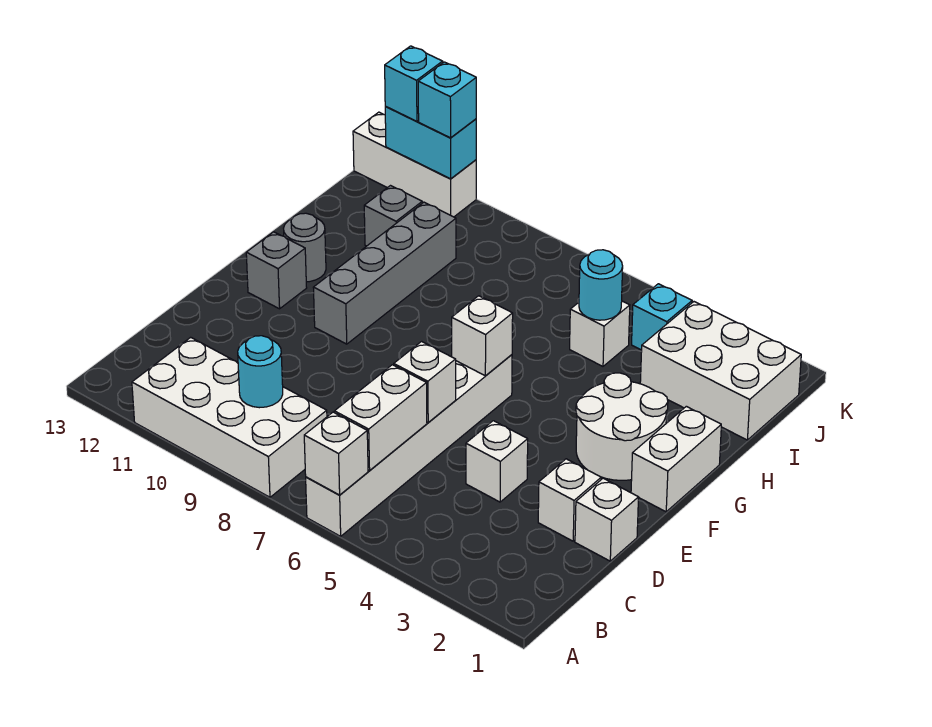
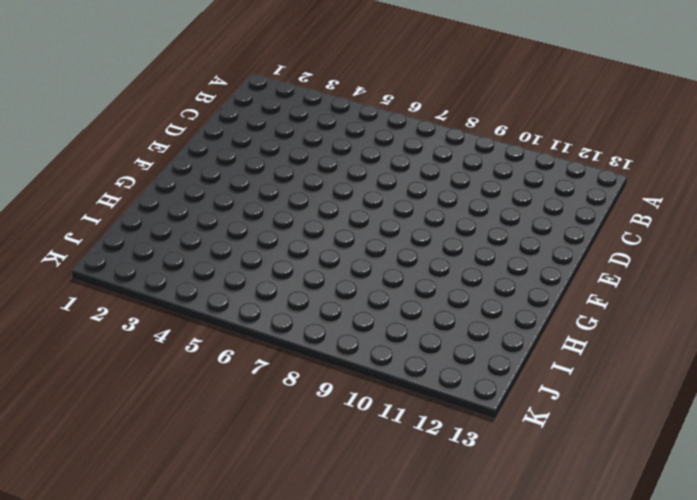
none -> white 1x6 brick [306,355,512,536]
none -> white 2x4 brick [132,337,327,497]
none -> white 1x1 brick [575,478,639,561]

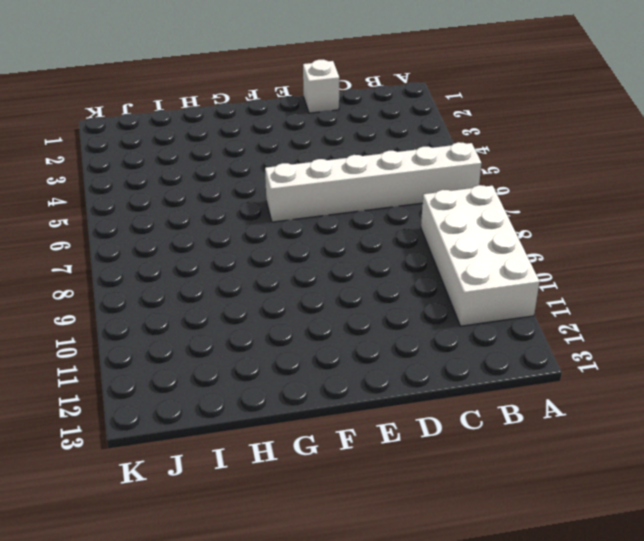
none -> white 1x1 brick [538,459,601,541]
none -> white 1x1 brick [466,421,528,502]
none -> white 1x2 brick [631,406,721,512]

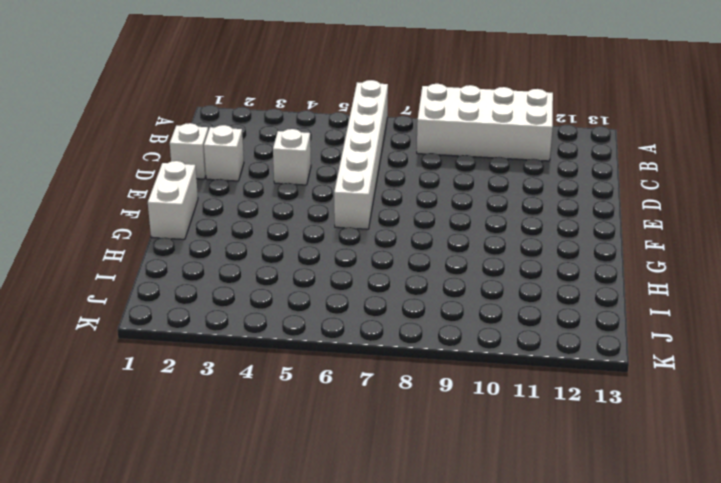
none -> white 2x2 round brick [576,373,668,480]
none -> grey 1x4 brick [313,202,456,344]
none -> grey 1x1 brick [246,232,307,309]

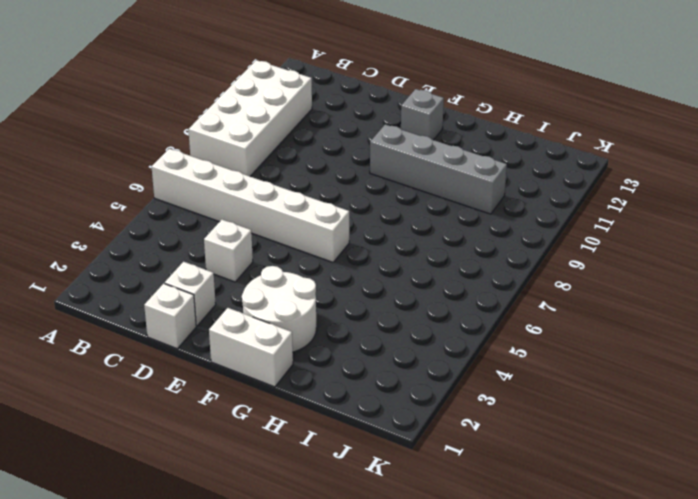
none -> grey 1x1 round brick [284,213,326,282]
none -> white 2x3 brick [640,302,801,440]
none -> white 1x1 brick [570,301,630,366]

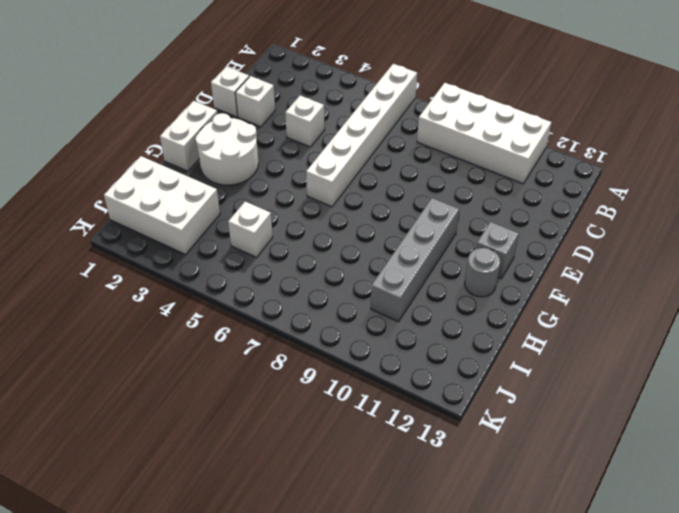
none -> grey 1x1 brick [364,186,422,246]
none -> cyan 1x1 brick [632,284,692,350]
none -> white 1x3 brick [353,112,476,217]

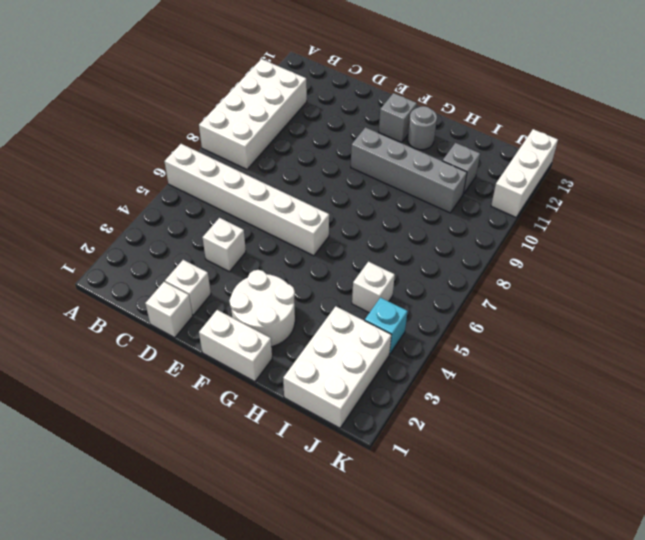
none -> white 1x1 brick [304,412,368,495]
none -> white 1x2 brick [334,365,427,471]
none -> cyan 1x1 round brick [238,336,283,408]

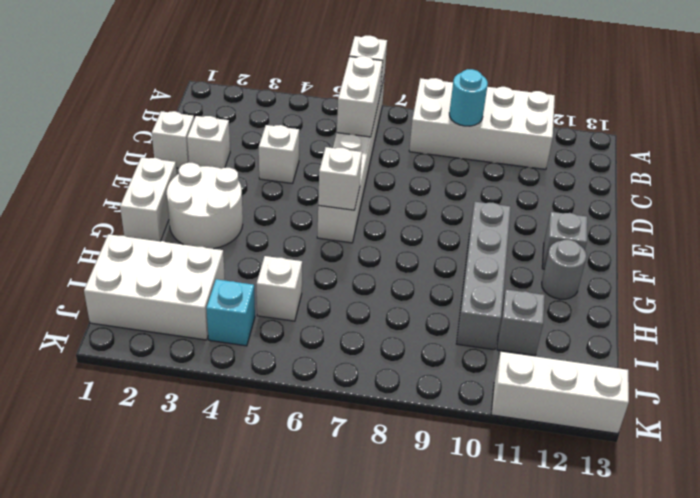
none -> white 1x1 brick [394,341,456,423]
none -> cyan 1x1 round brick [579,250,623,320]
none -> cyan 1x2 brick [385,107,476,179]

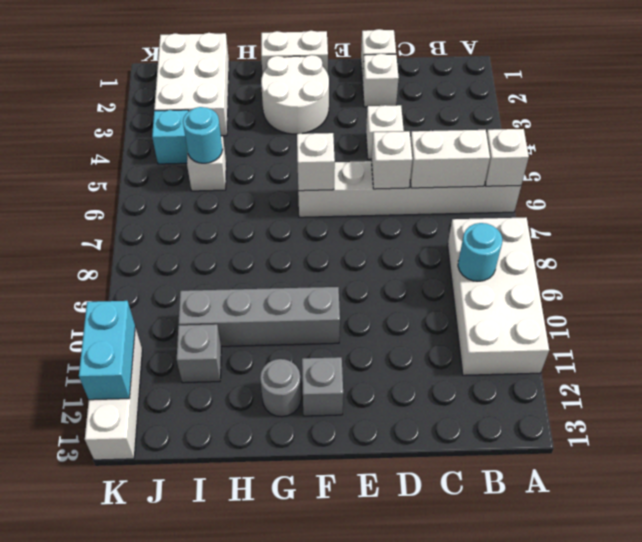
none -> cyan 1x1 brick [418,62,476,138]
none -> cyan 1x1 brick [385,46,443,121]

